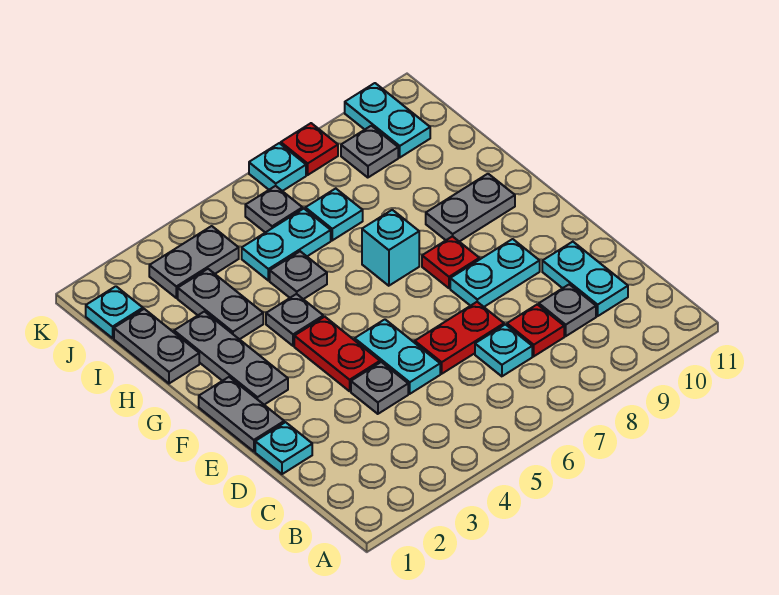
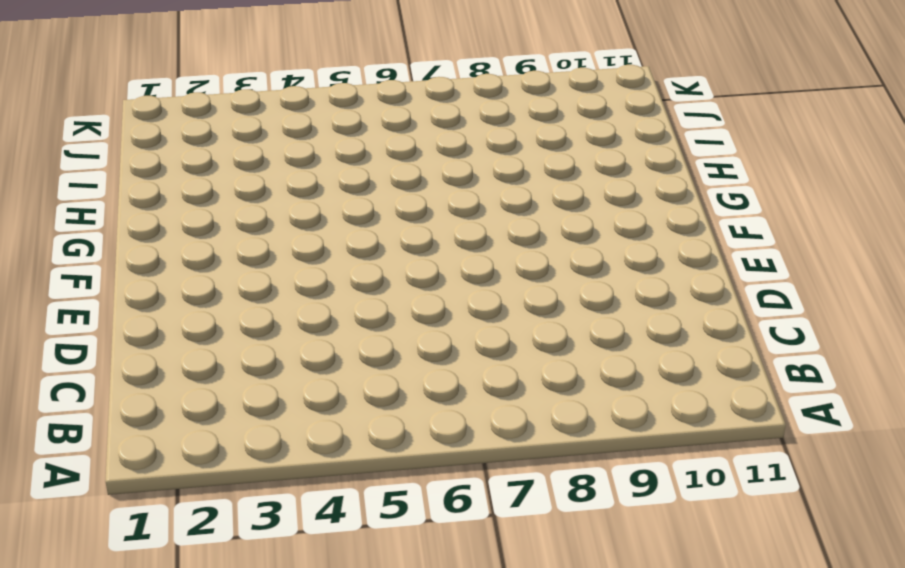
none -> cyan 1x1 plate [475,324,532,376]
none -> red 1x1 plate [507,304,564,356]
none -> grey 1x1 plate [539,284,596,336]

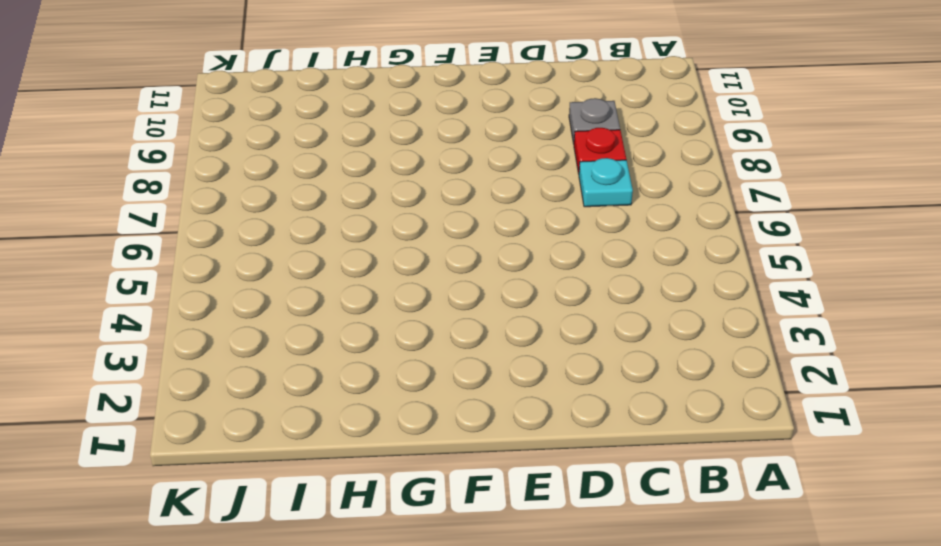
none -> cyan 1x2 plate [542,242,628,316]
none -> cyan 1x1 plate [255,422,312,474]
none -> grey 1x1 plate [351,362,408,414]

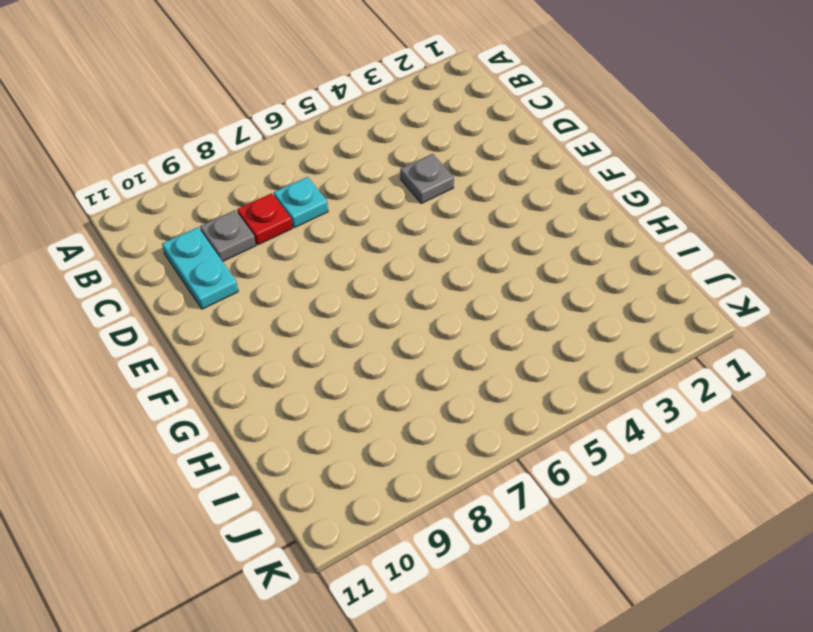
none -> cyan 1x1 plate [255,422,312,474]
none -> cyan 1x2 plate [355,319,440,394]
none -> red 1x2 plate [415,302,504,374]

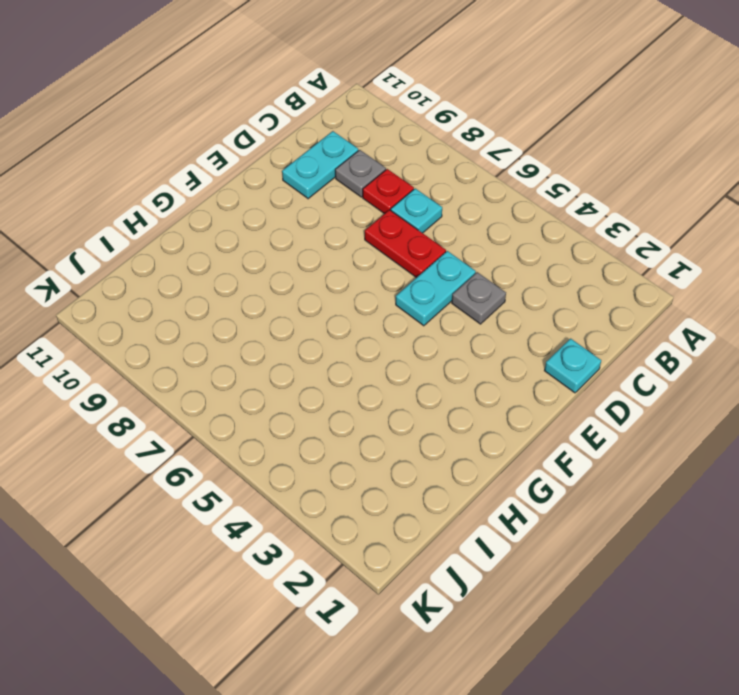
none -> grey 1x2 plate [199,377,284,451]
none -> red 1x2 plate [294,317,380,391]
none -> cyan 1x2 plate [450,239,540,307]

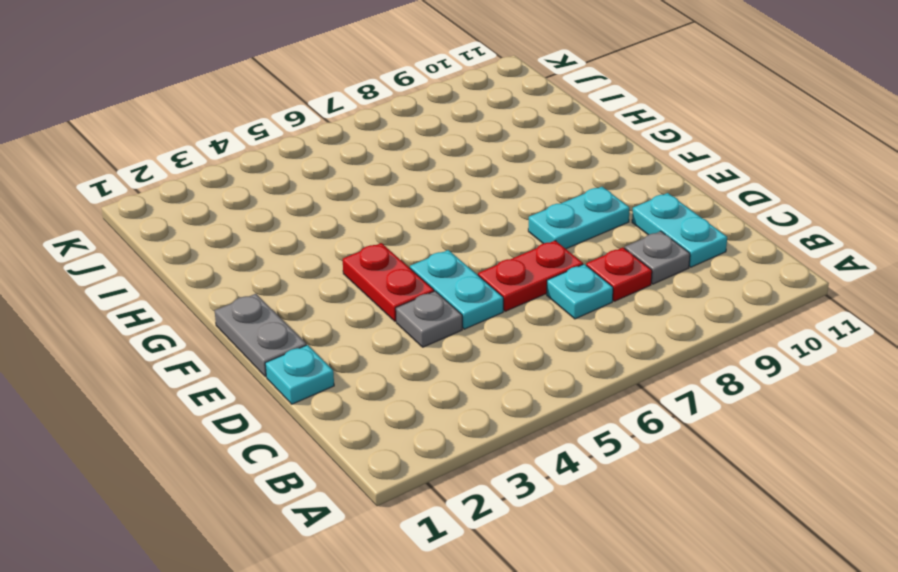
none -> grey 1x3 plate [174,312,288,405]
none -> red 1x1 plate [422,236,479,288]
none -> grey 1x1 plate [266,294,323,346]

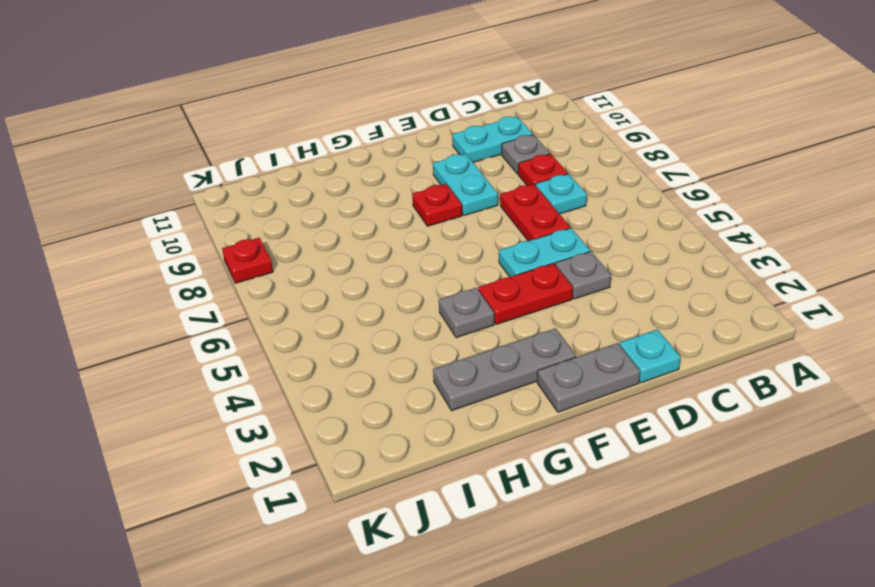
none -> cyan 1x1 brick [362,210,419,286]
none -> grey 1x2 plate [426,174,515,242]
none -> grey 1x2 plate [114,309,199,383]

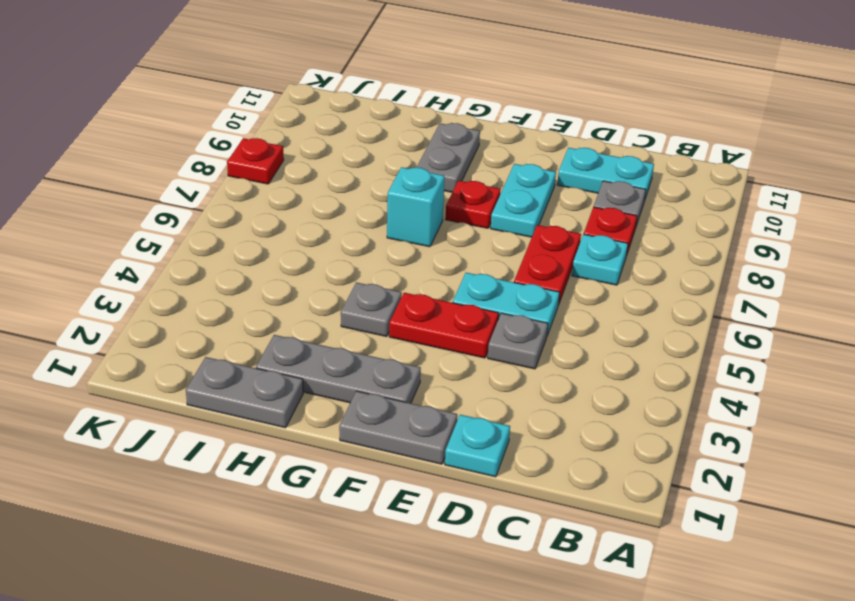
none -> grey 1x2 plate [178,269,263,339]
none -> grey 1x1 plate [270,251,327,299]
none -> cyan 1x2 plate [242,209,331,281]

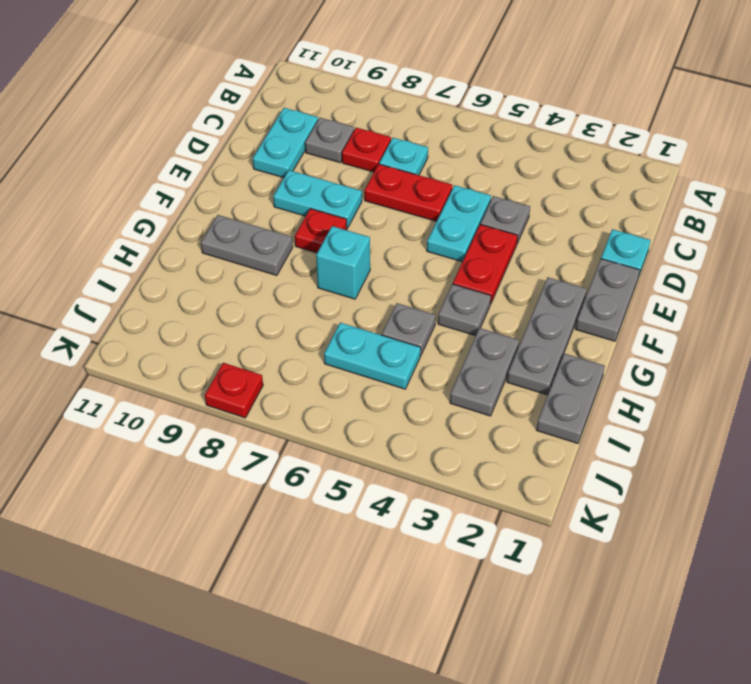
none -> cyan 1x1 plate [305,189,363,240]
none -> cyan 1x1 plate [86,286,143,338]
none -> grey 1x2 plate [149,226,239,298]

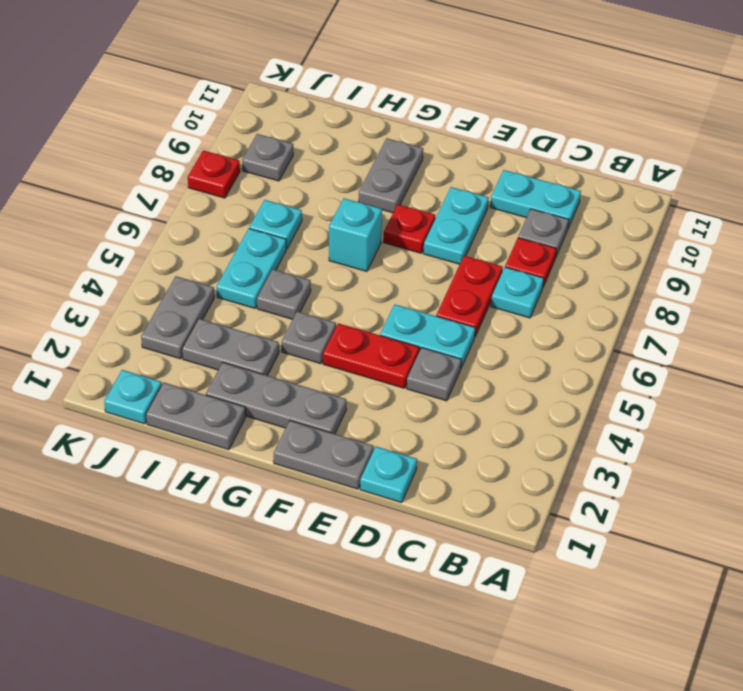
none -> grey 1x1 plate [245,186,303,233]
none -> cyan 1x2 plate [345,83,430,157]
none -> cyan 1x1 plate [249,143,306,191]

